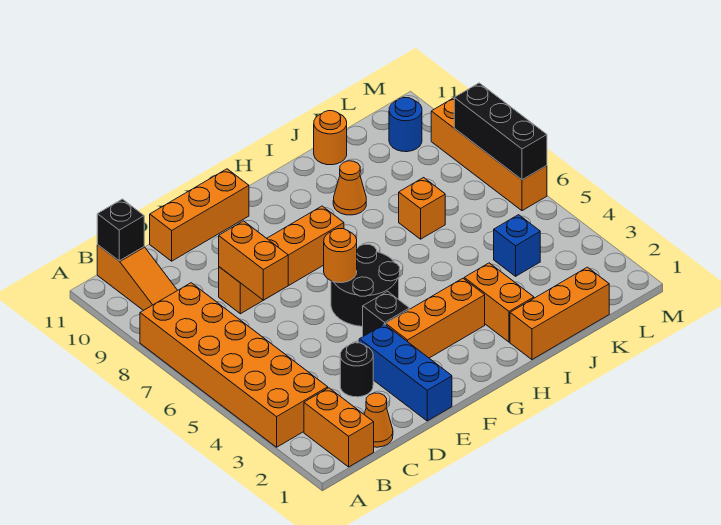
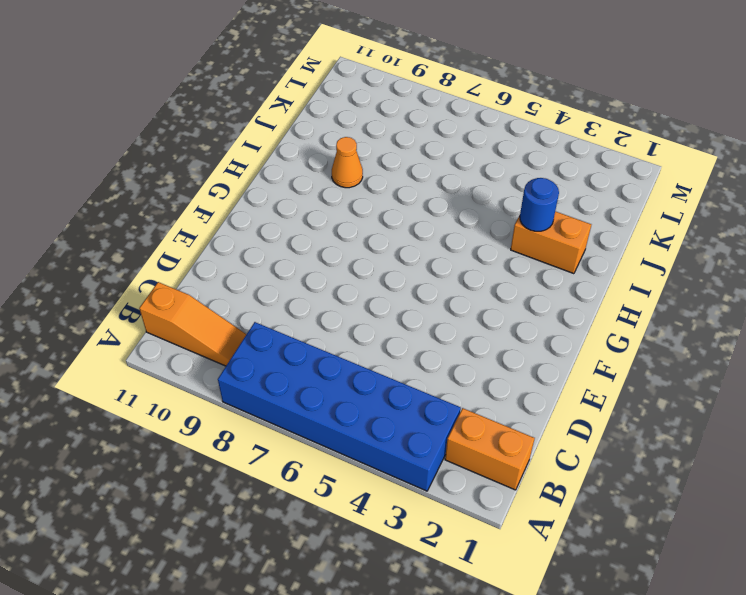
blue 2x6 brick [218,322,461,491] -> orange 2x6 brick [140,283,328,447]
blue 1x1 round brick [520,178,559,231] -> blue 1x1 round brick moved to [389,98,422,152]
none -> orange 1x1 cone [364,393,393,447]
none -> black 1x1 round brick [340,343,373,397]
none -> orange 1x4 brick [219,206,344,314]

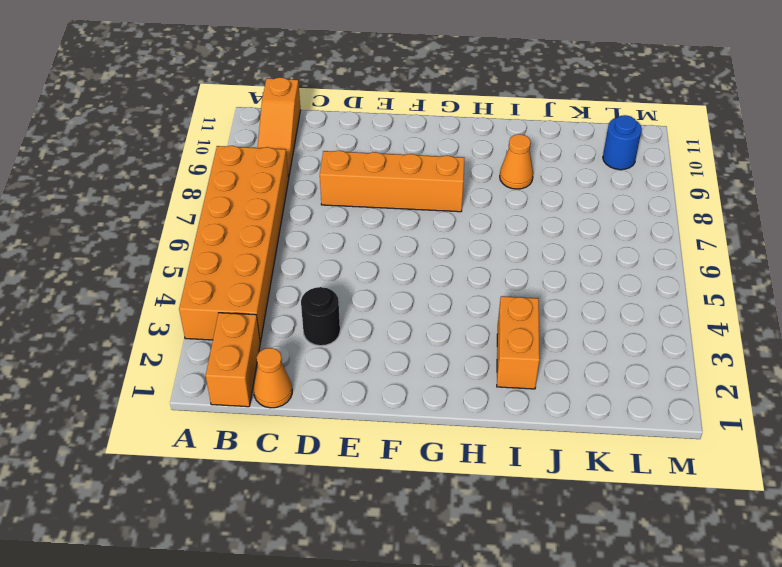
none -> orange 1x3 brick [150,169,249,261]
none -> blue 1x3 brick [359,324,452,421]
none -> orange 1x3 brick [386,278,485,358]

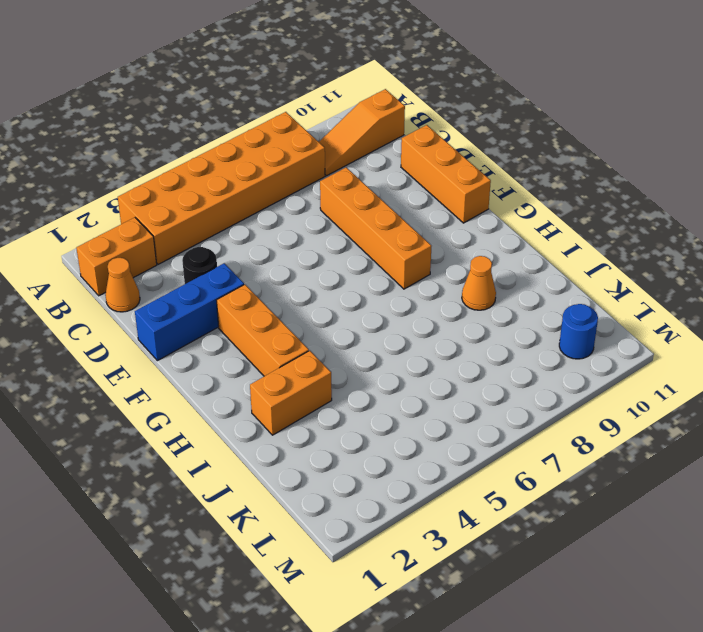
none -> black 1x1 brick [363,291,410,336]
none -> black 2x2 round brick [331,244,400,326]
none -> orange 1x3 brick [510,267,609,360]

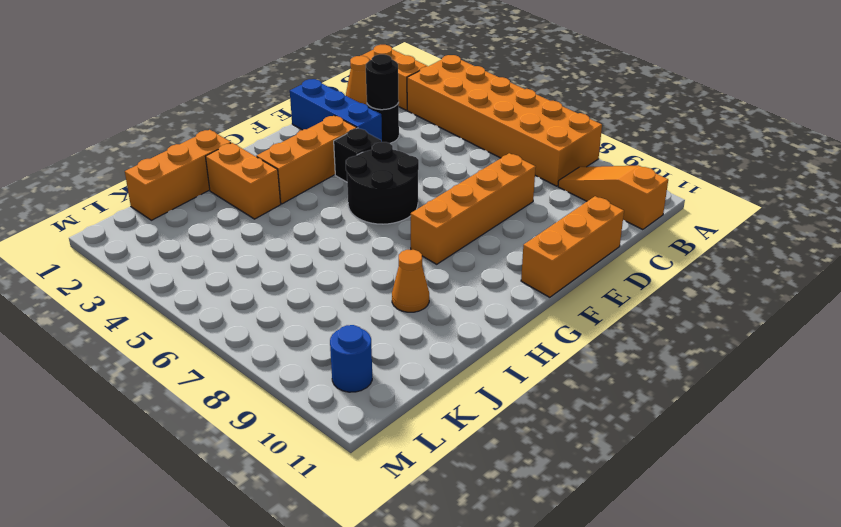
black 1x1 round brick [366,54,399,110] -> none
none -> orange 1x1 brick [399,178,445,239]
none -> orange 1x1 round brick [314,111,347,165]
none -> blue 1x1 brick [494,215,540,276]

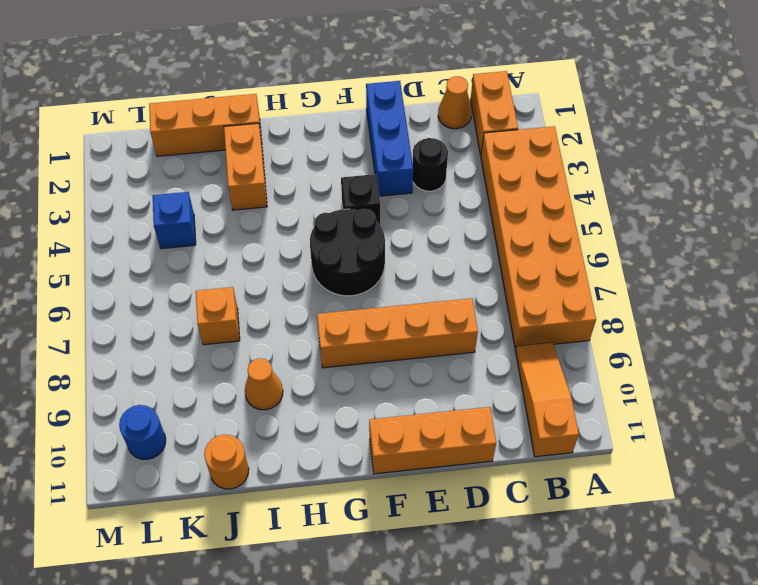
none -> orange 1x3 brick [386,278,485,358]
none -> orange 1x4 brick [431,98,547,211]
none -> black 1x1 brick [97,199,144,261]

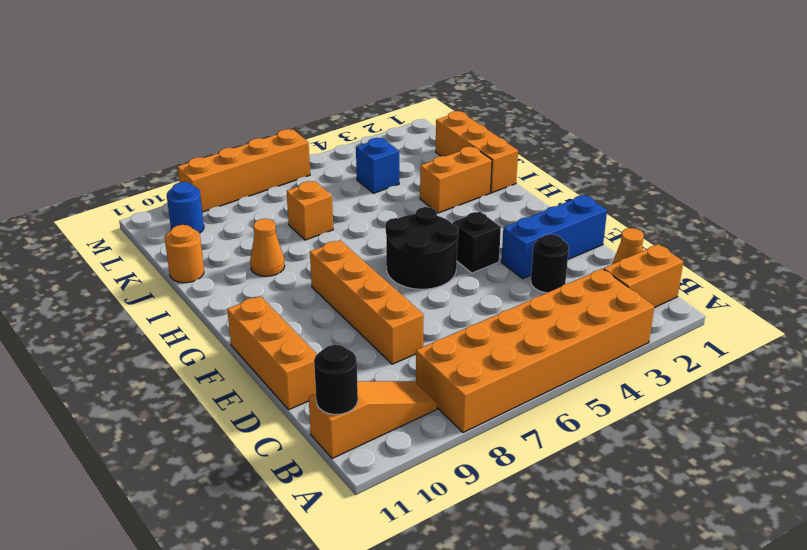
black 1x1 round brick [314,345,358,415] -> black 1x1 brick [97,199,144,261]
none -> orange 1x3 brick [386,278,485,358]
none -> orange 1x2 brick [219,221,288,300]
none -> orange 1x1 round brick [324,229,357,283]

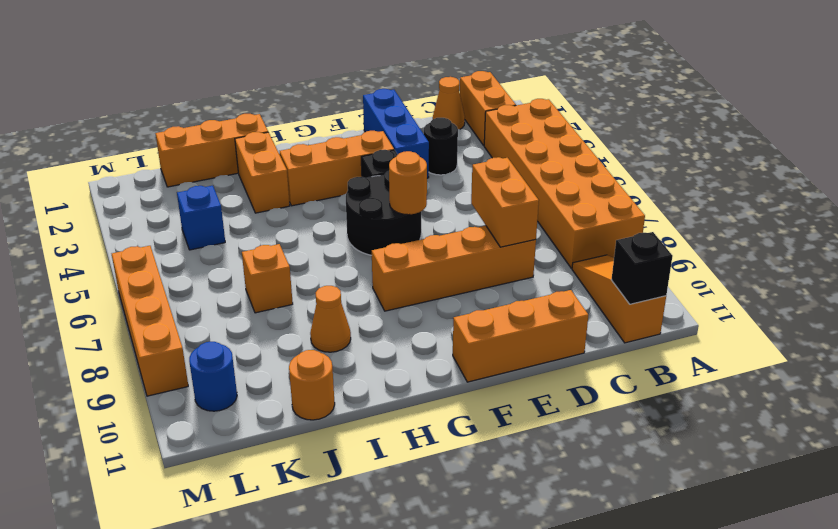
none -> black 1x3 brick [454,83,547,180]

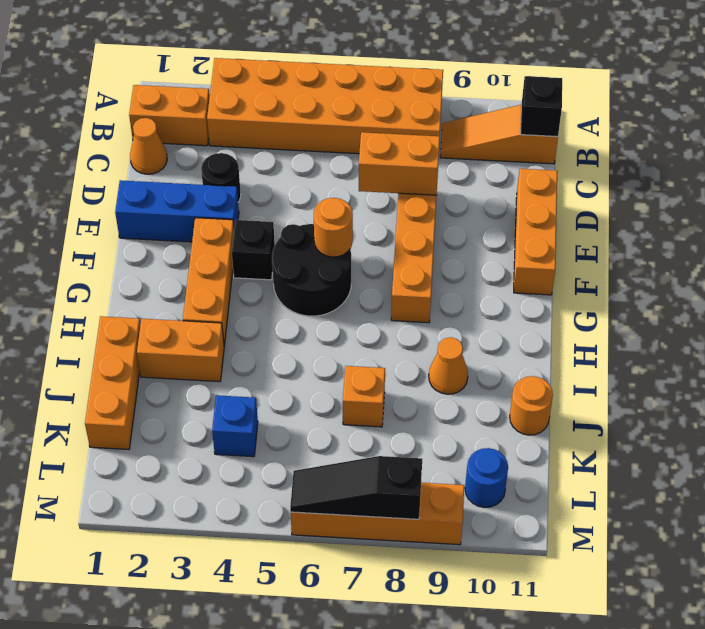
black 1x3 slope [290,456,422,519] -> black 1x3 brick [454,83,547,180]

